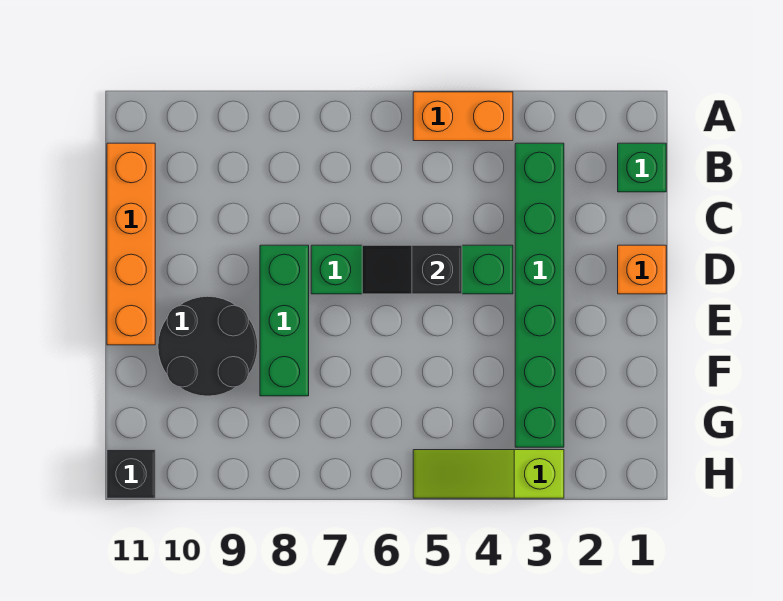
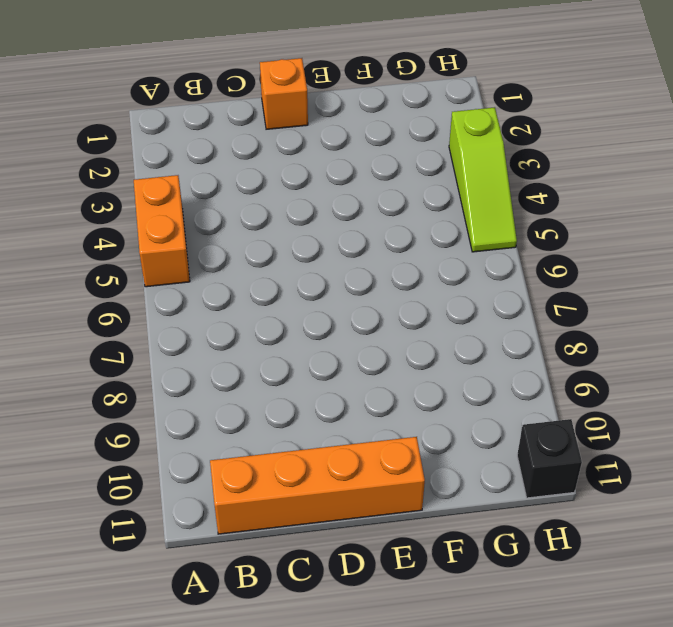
none -> green 1x1 brick [618,143,666,192]
none -> green 1x6 brick [515,143,564,447]

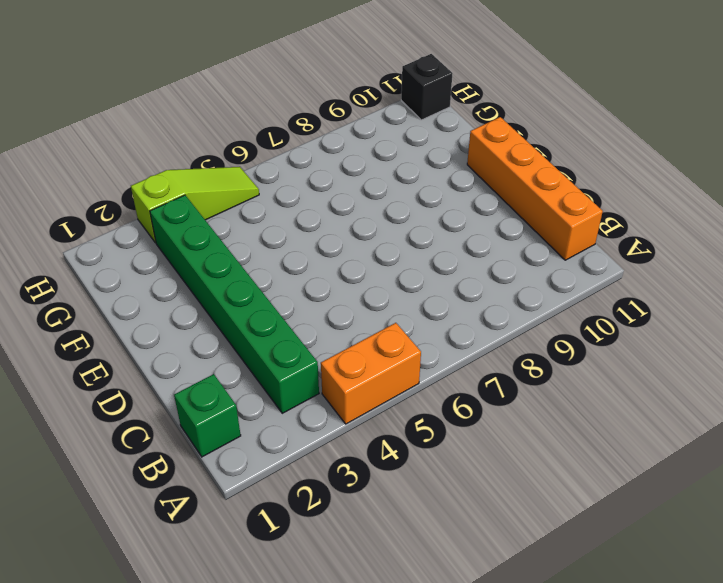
none -> orange 1x1 brick [618,245,666,294]
none -> green 1x4 brick [311,245,513,294]

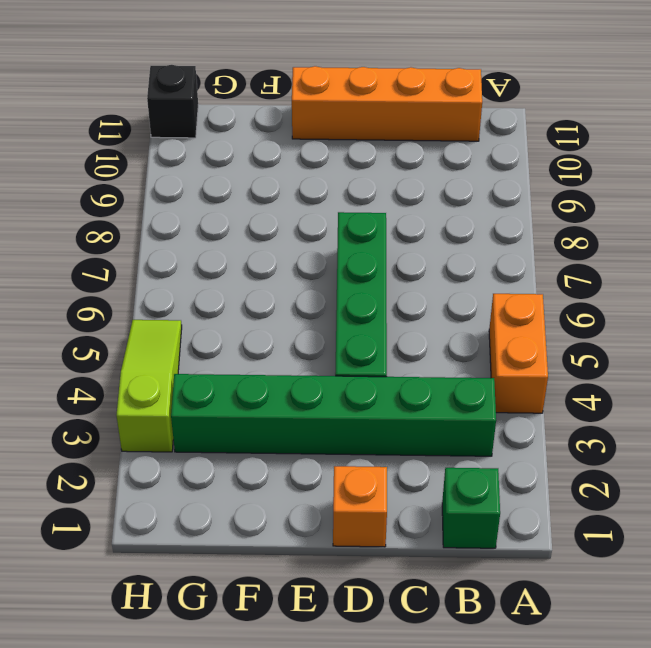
none -> green 1x3 brick [260,245,309,396]
none -> black 2x2 round brick [158,296,258,396]

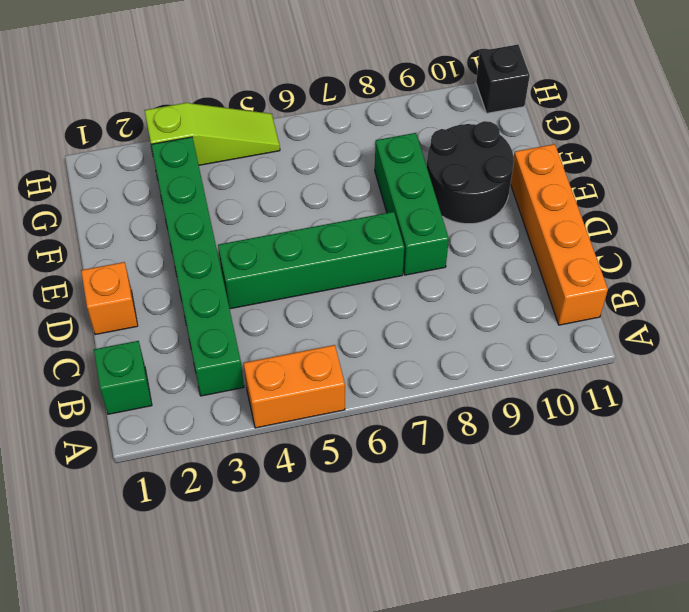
none -> black 1x2 slope [362,245,462,294]

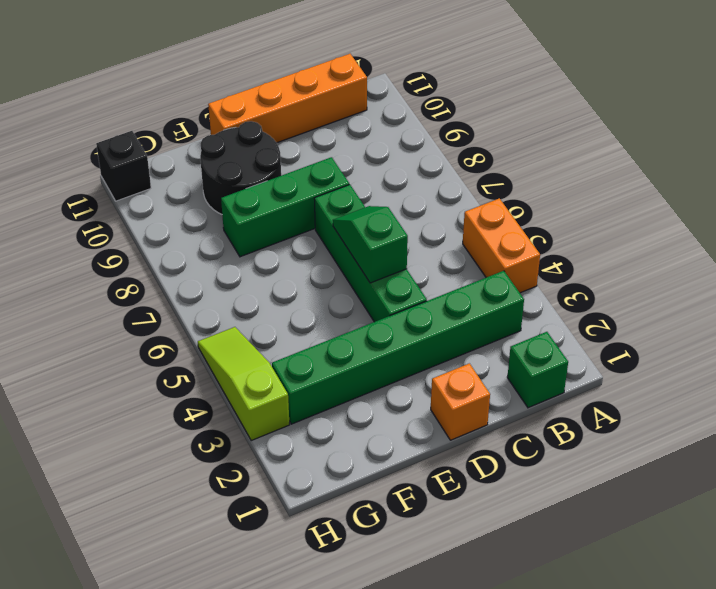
green 1x2 slope [333,206,408,283] -> black 1x2 slope [362,245,462,294]

